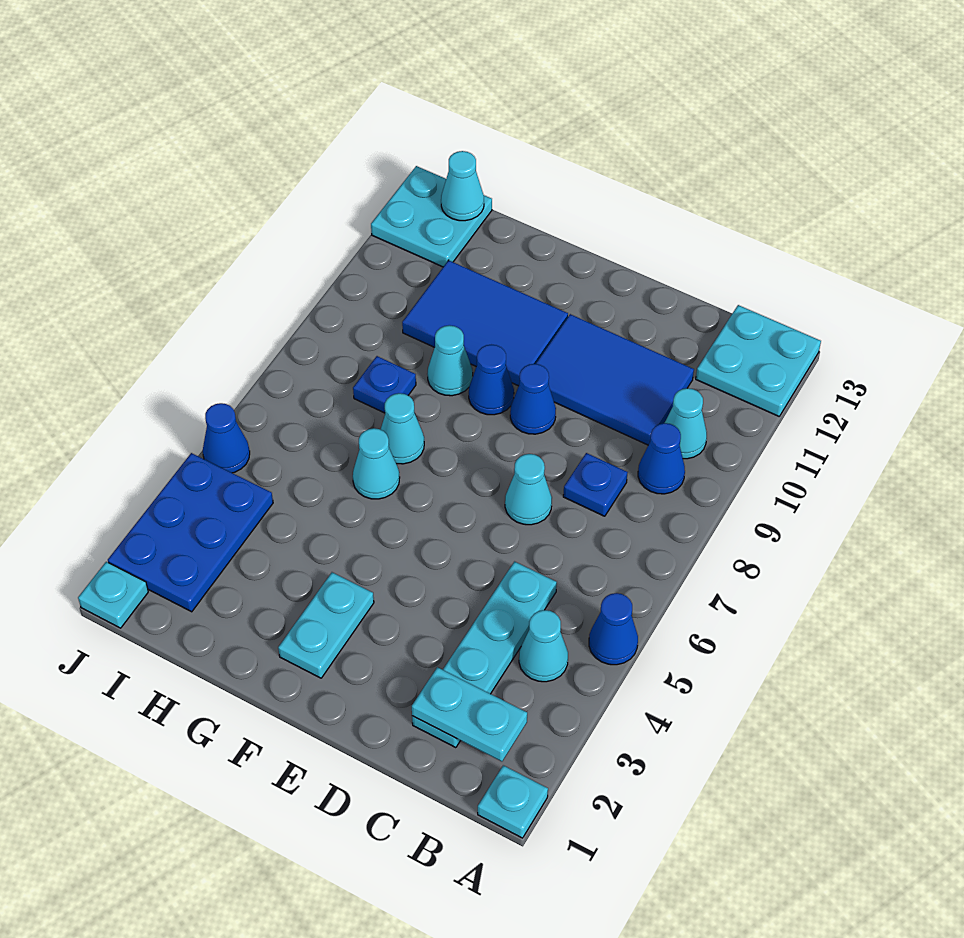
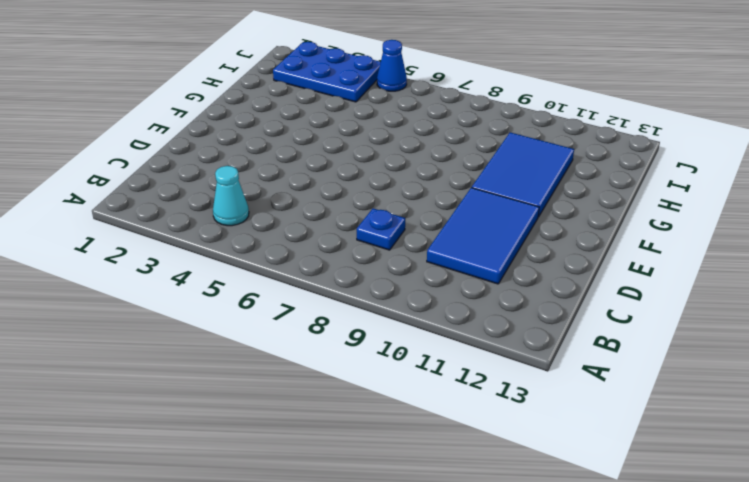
none -> cyan 1x1 plate [478,765,548,838]
none -> blue 1x1 cone [589,593,638,665]
none -> cyan 2x2 plate [696,305,821,416]

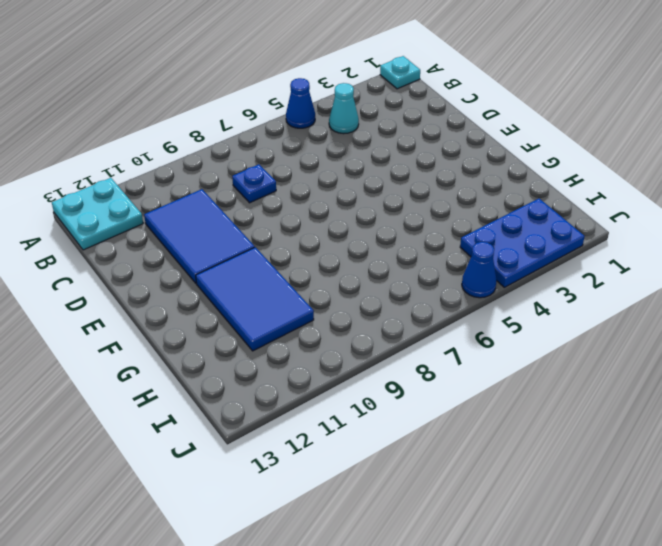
none -> blue 1x1 cone [638,423,685,494]
none -> cyan 1x1 cone [665,388,707,459]
none -> cyan 1x4 plate [412,562,557,748]

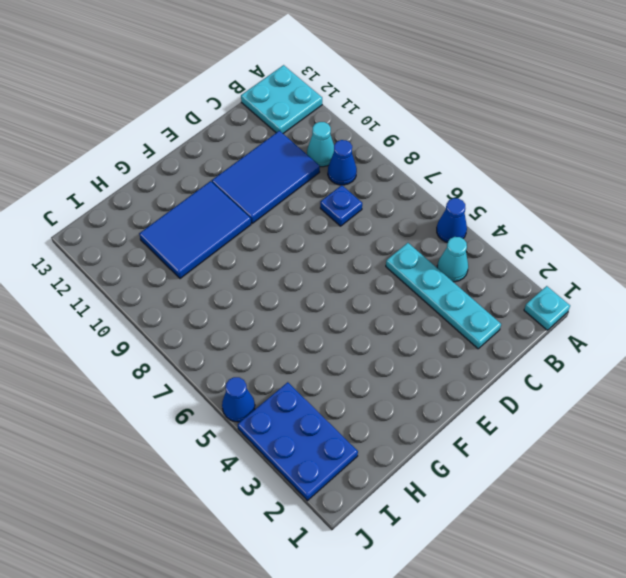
none -> cyan 1x1 cone [505,454,552,525]
none -> blue 1x1 cone [510,364,556,434]
none -> cyan 1x2 plate [278,572,374,678]

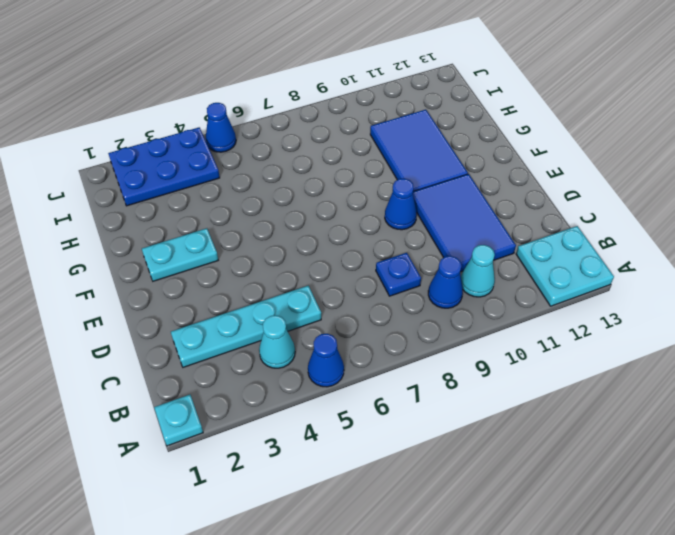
none -> cyan 1x1 cone [505,454,552,525]
none -> blue 1x1 cone [469,345,514,415]
none -> cyan 1x1 cone [353,428,400,499]

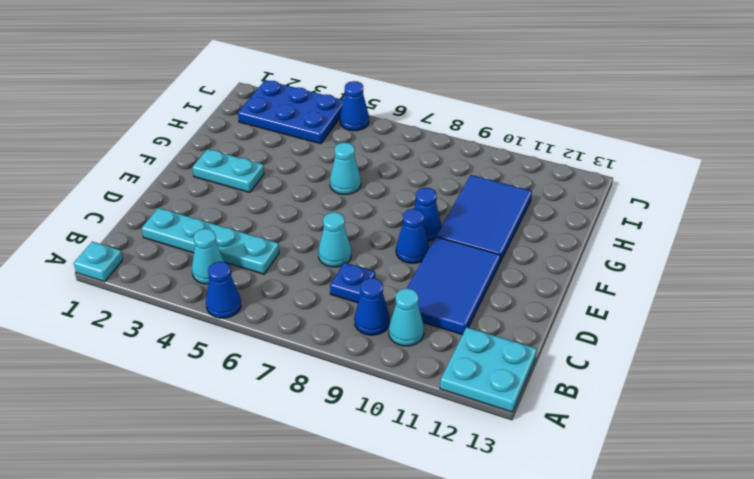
none -> cyan 1x1 cone [381,393,424,464]
none -> cyan 1x1 cone [427,325,473,396]
none -> blue 1x1 plate [353,356,416,413]

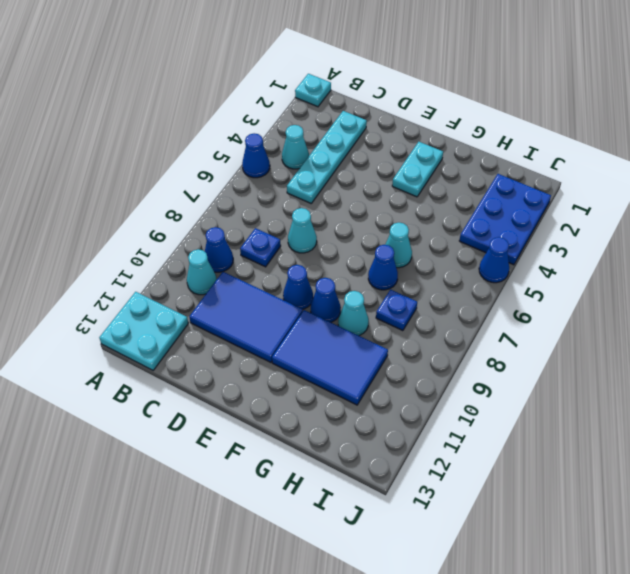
blue 1x1 cone [368,245,398,290] -> cyan 1x1 cone [381,393,424,464]
none -> cyan 2x2 plate [371,166,492,267]
none -> cyan 1x1 plate [78,562,148,628]
none -> cyan 1x2 plate [412,667,527,761]

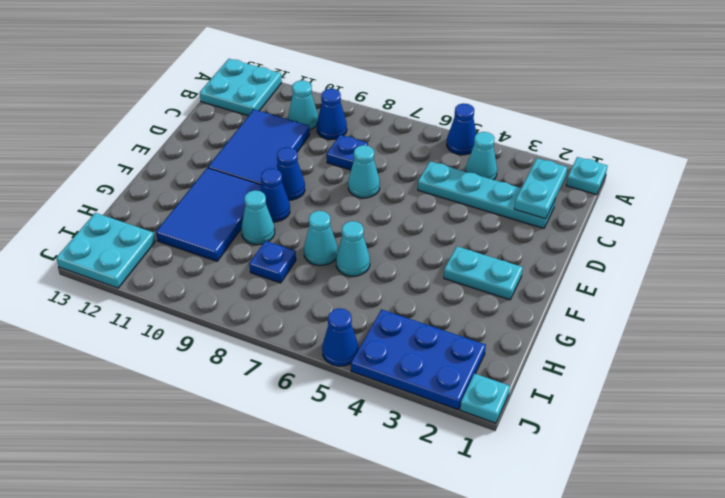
none -> cyan 1x1 cone [441,151,484,221]

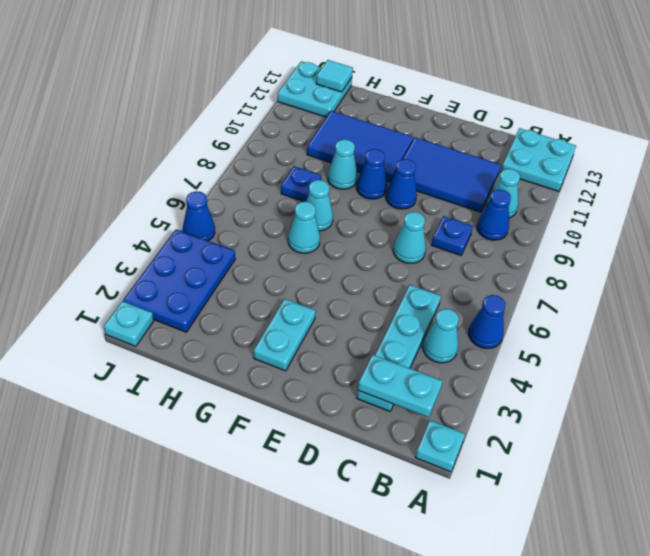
cyan 1x1 tile [316,60,353,92] -> cyan 1x1 cone [441,151,484,221]

